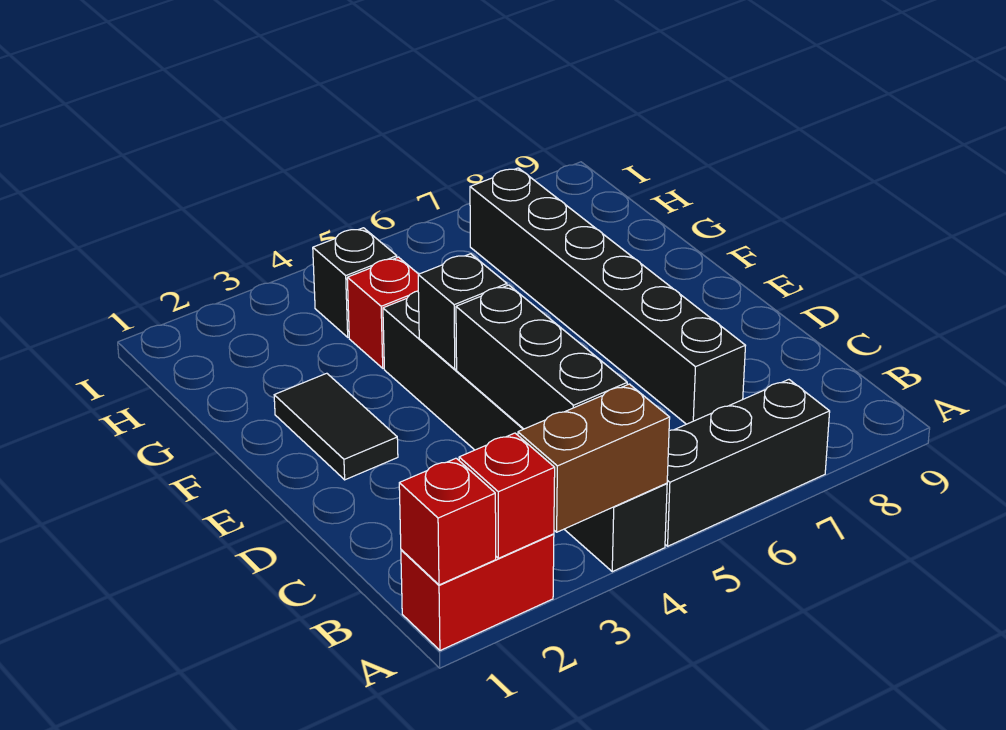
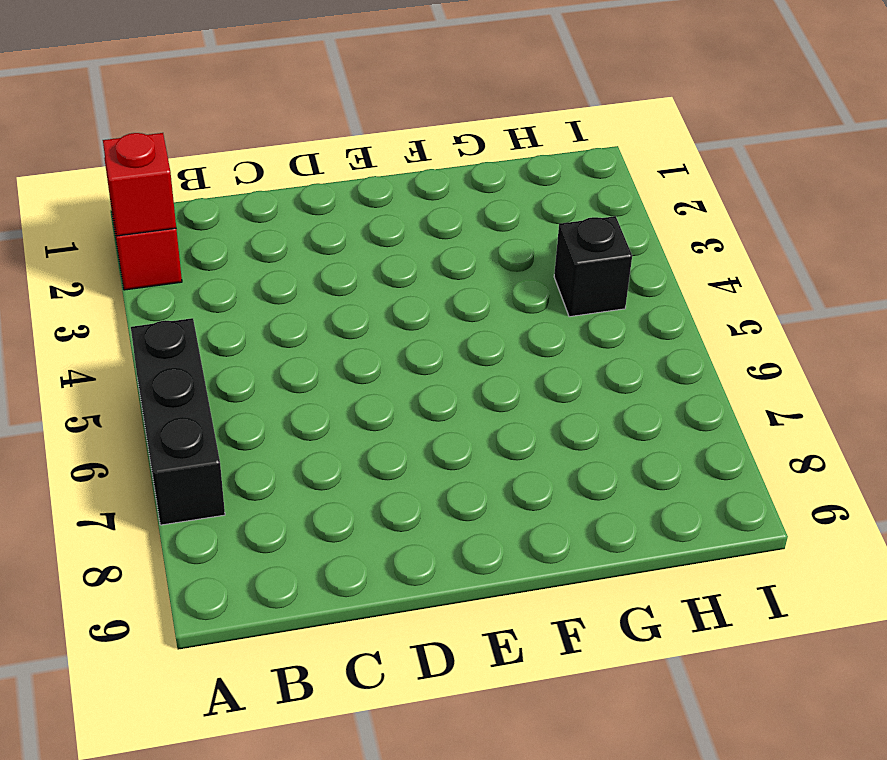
none -> black 1x6 brick [383,291,667,572]
none -> black 1x6 brick [470,168,746,424]
none -> black 1x2 tile [274,373,398,480]

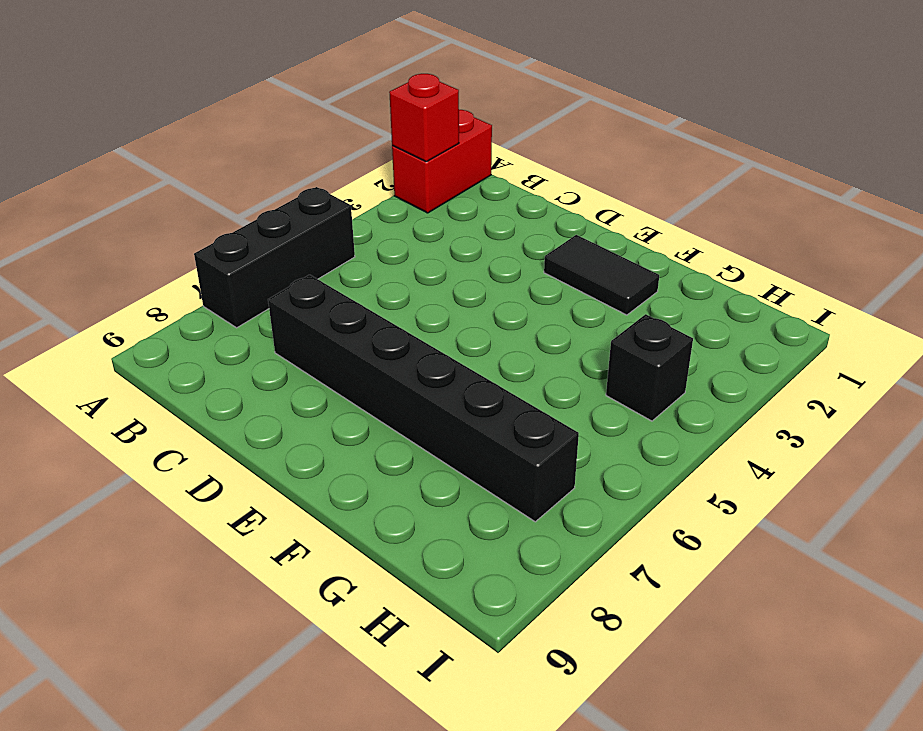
none -> black 1x6 brick [383,291,667,572]
none -> red 1x1 brick [347,257,419,368]
none -> red 1x1 brick [399,458,496,585]

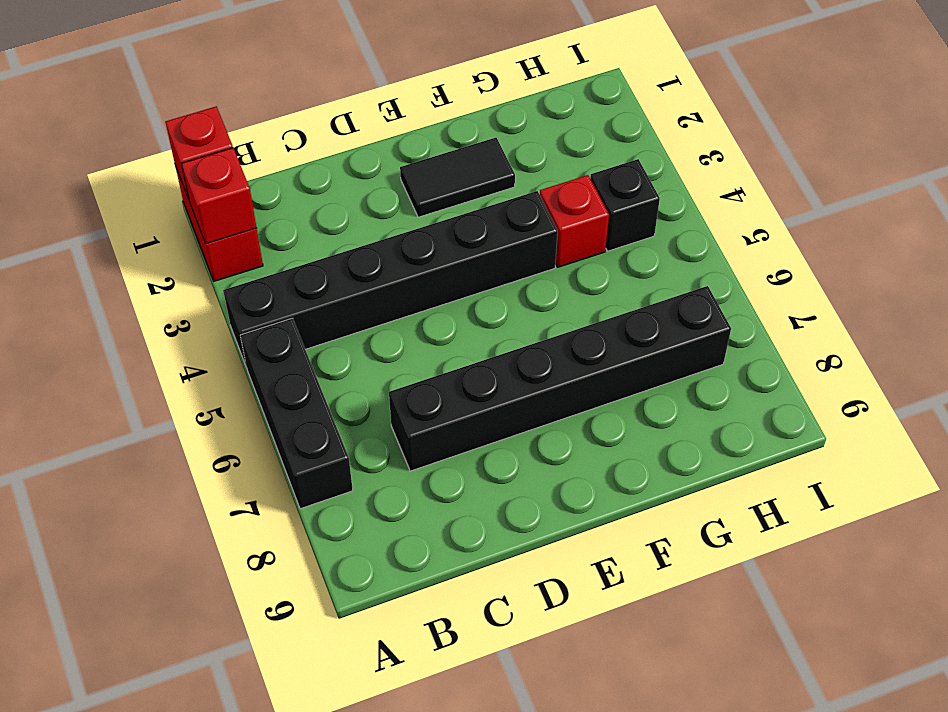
none -> brown 1x2 brick [518,384,670,532]
none -> black 1x3 brick [456,285,627,429]
none -> black 1x1 brick [418,254,507,369]

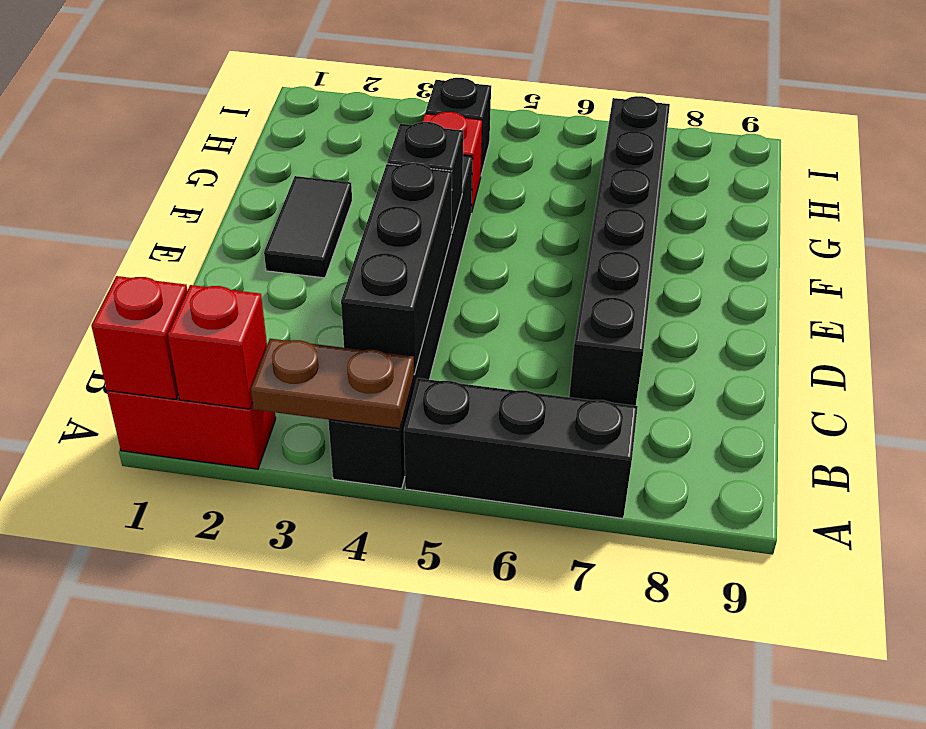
brown 1x2 plate [251,339,414,429] -> brown 1x2 brick [518,384,670,532]

